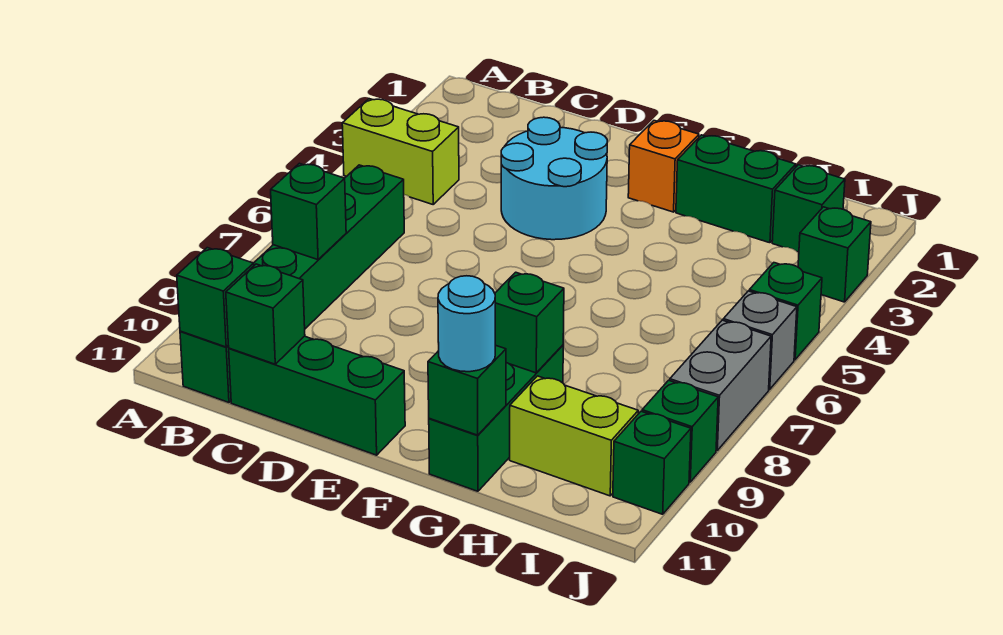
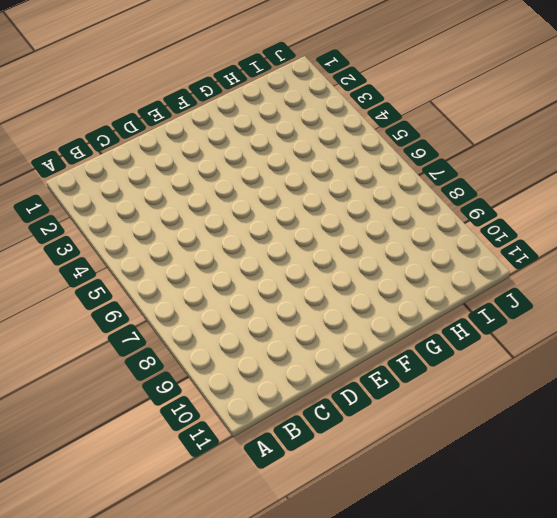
none -> lime 1x2 brick [342,99,459,204]
none -> green 1x6 brick [180,165,404,402]
none -> green 1x3 brick [229,336,405,455]

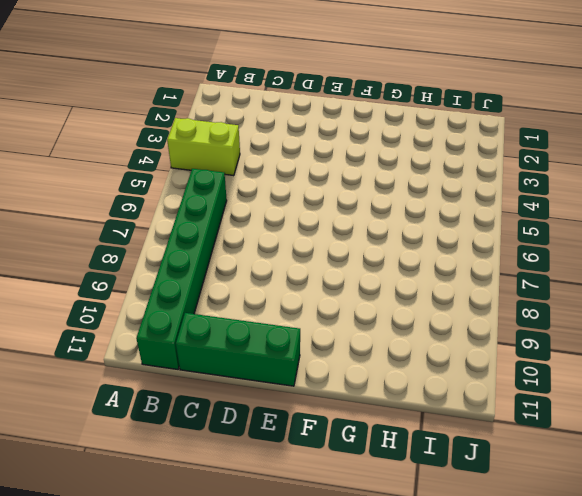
none -> cyan 2x2 round brick [501,117,607,240]
none -> orange 1x1 brick [628,121,699,212]
none -> green 1x2 brick [676,135,796,243]

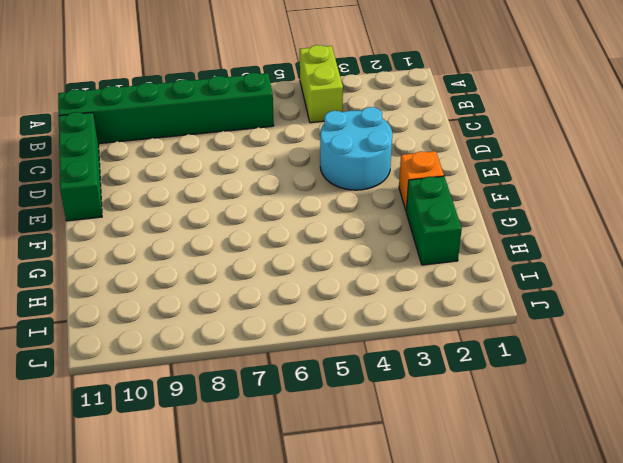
none -> green 1x3 brick [429,345,563,491]
none -> lime 1x2 brick [510,376,638,496]
none -> green 1x1 brick [772,165,845,252]

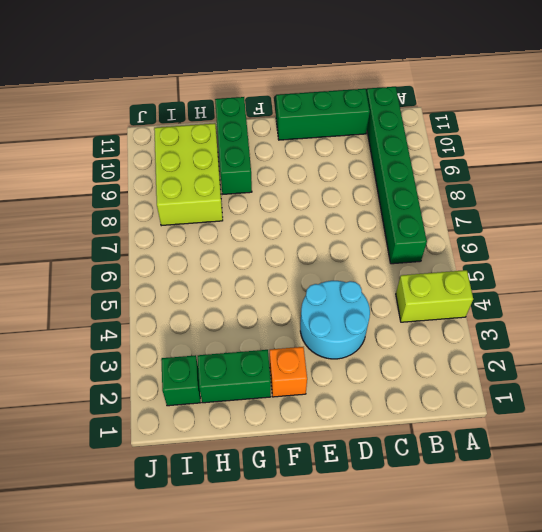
lime 2x3 brick [154,123,223,226] -> lime 1x2 brick [510,376,638,496]
none -> green 1x1 brick [798,207,871,302]
none -> green 1x1 brick [749,263,822,360]
none -> grey 1x1 brick [723,291,797,389]

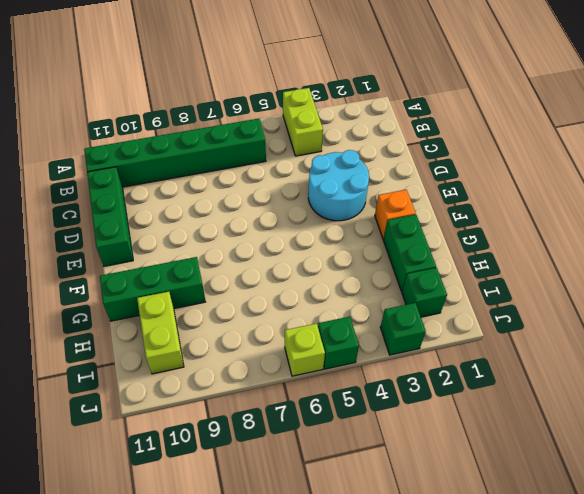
lime 1x1 brick [285,324,325,376] -> grey 1x1 brick [723,291,797,389]
none -> grey 1x2 brick [670,320,771,450]
none -> green 1x1 brick [642,380,718,482]
none -> green 1x1 brick [613,411,691,514]

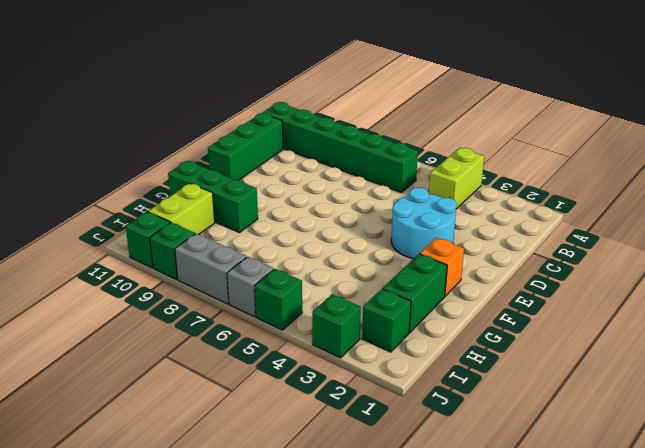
none -> green 1x1 brick [271,163,346,260]
none -> green 1x1 brick [177,248,254,347]
none -> green 1x1 brick [226,264,305,364]

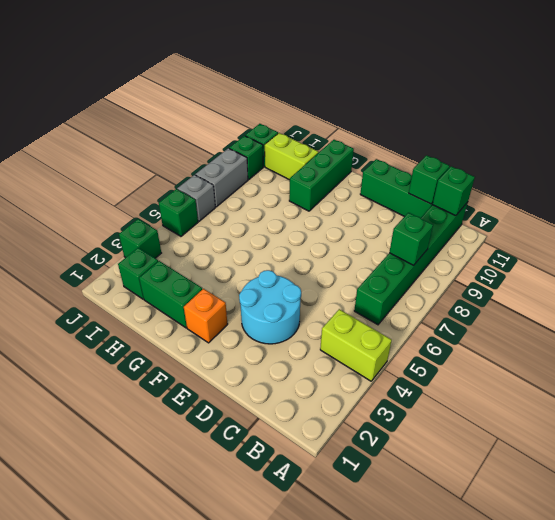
none -> green 1x1 brick [495,272,564,373]
none -> green 1x1 brick [428,345,506,435]
none -> cyan 1x1 round brick [438,276,495,372]

